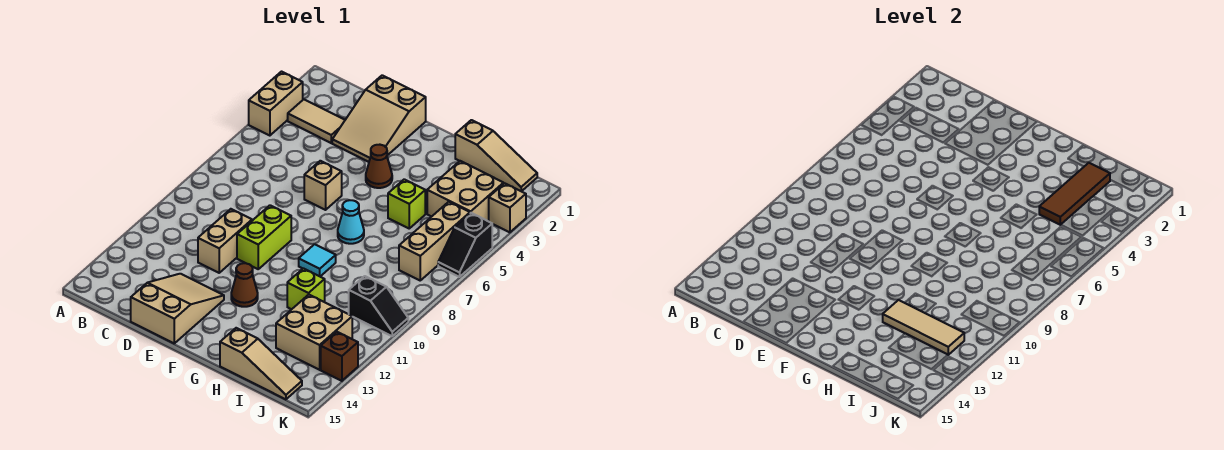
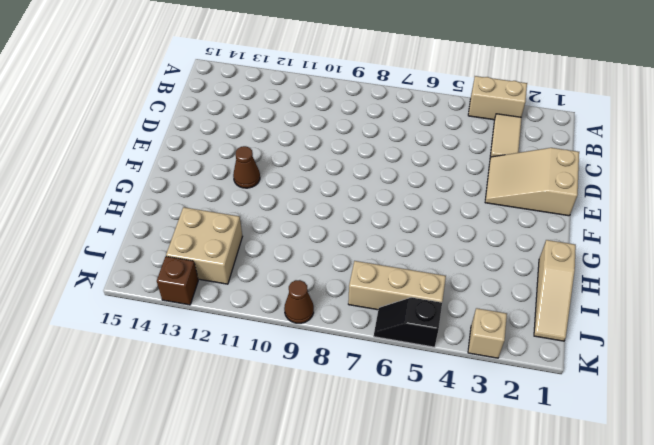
brown 1x1 cone [284,280,314,323] -> brown 1x1 cone moved to [366,145,392,188]
none -> tan 1x2 brick [198,209,252,273]
none -> tan 2x3 slope [131,274,224,343]
none -> tan 1x1 brick [304,161,342,210]

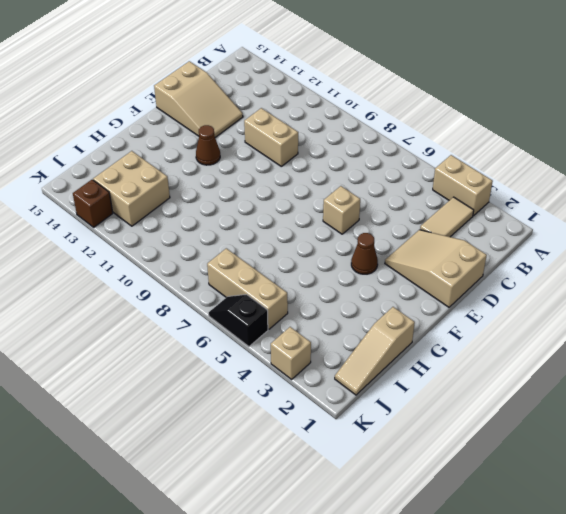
none -> lime 1x2 brick [237,205,291,269]
none -> cyan 1x1 cone [338,200,364,244]
none -> cyan 1x1 tile [299,244,336,276]

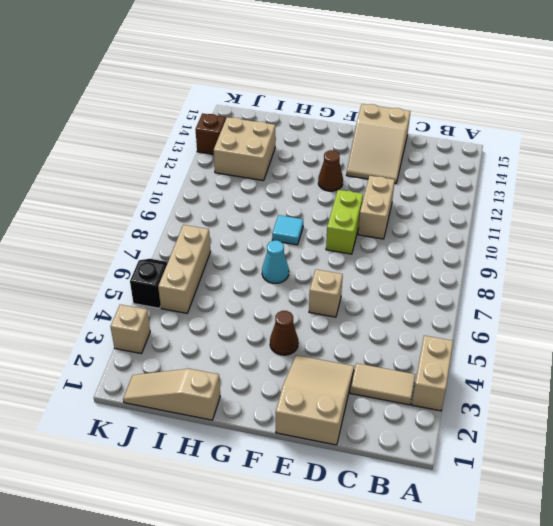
none -> lime 1x1 brick [388,179,425,228]
none -> lime 1x1 brick [287,268,325,309]
none -> tan 1x3 slope [220,328,302,399]

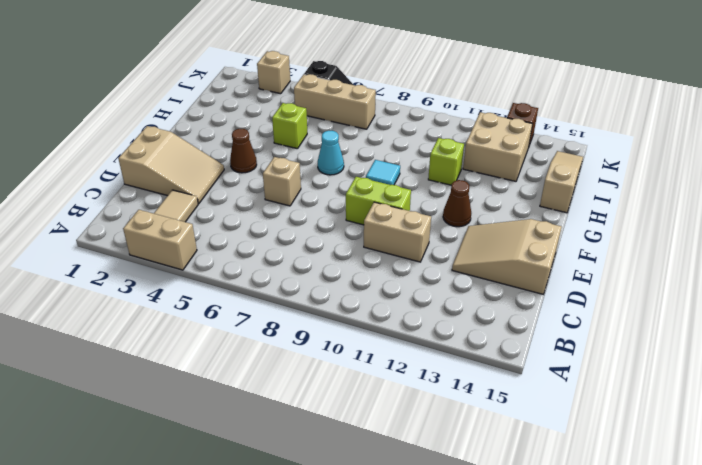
none -> tan 1x3 slope [455,120,537,191]
none -> tan 2x2 brick [427,161,504,221]
none -> black 1x2 slope [349,276,408,336]

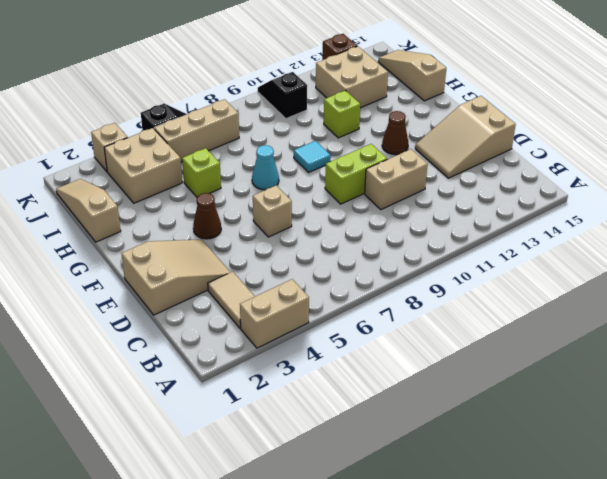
none -> tan 1x3 tile [883,300,964,355]
none -> brown 1x3 tile [1039,163,1110,225]

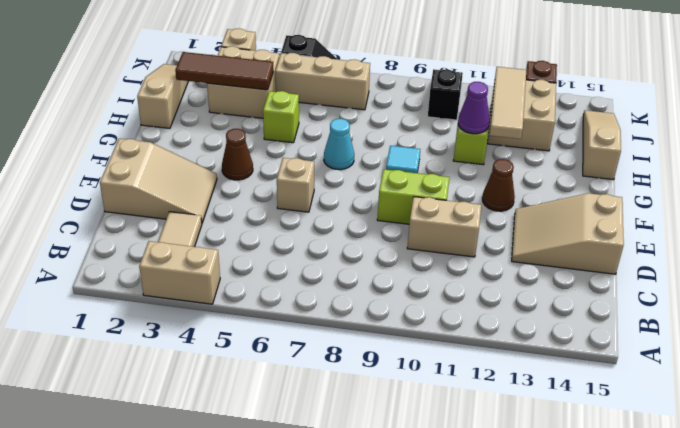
purple 1x1 cone [458,82,490,134] -> none

